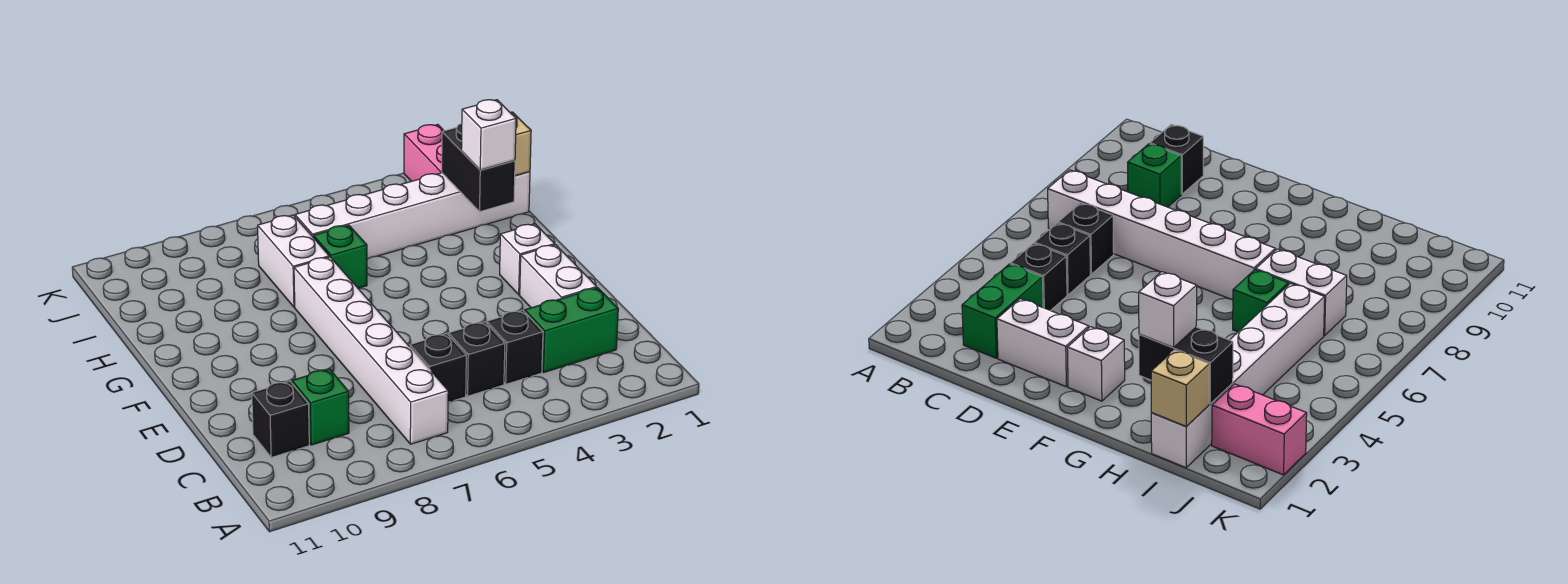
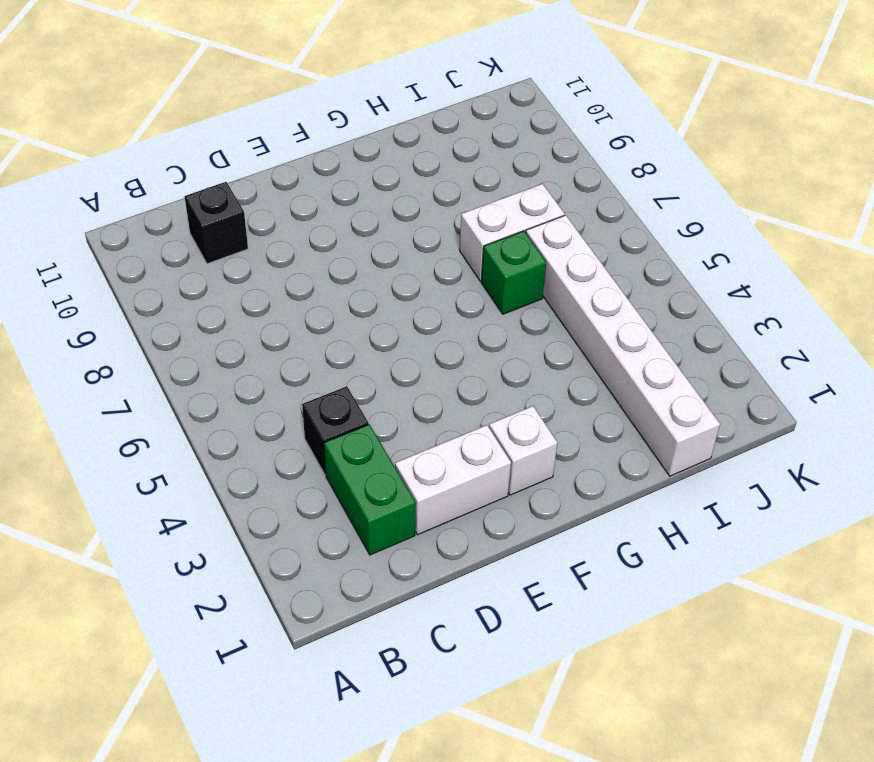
none -> white 1x6 brick [294,257,448,444]
none -> black 1x1 brick [449,322,505,396]
none -> black 1x1 brick [410,334,466,402]

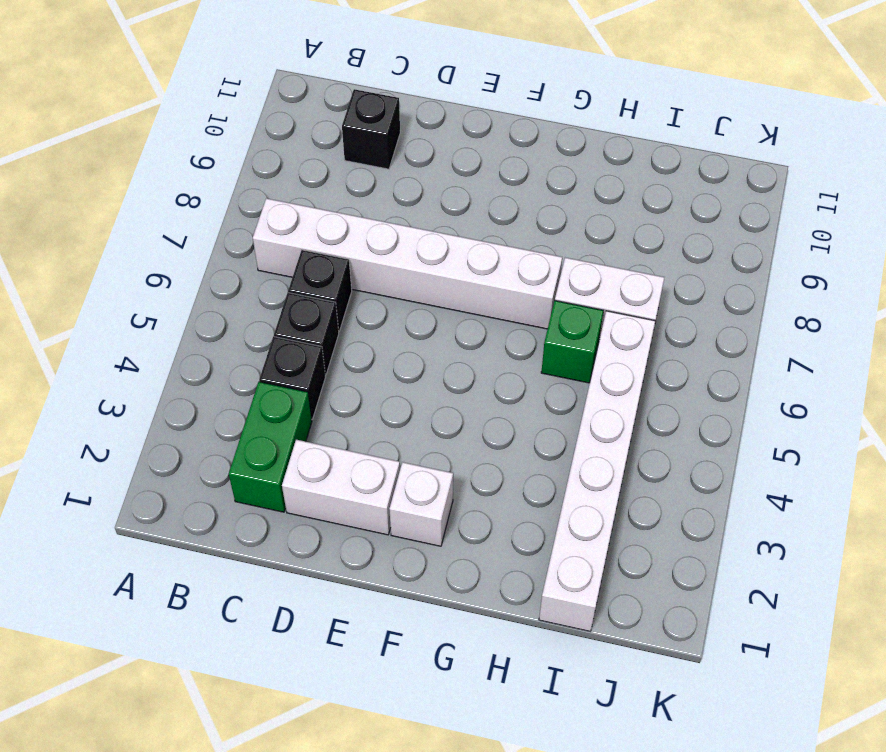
none -> green 1x1 brick [292,369,349,445]
none -> pink 1x2 brick [404,124,444,181]
none -> black 1x2 brick [442,123,515,212]

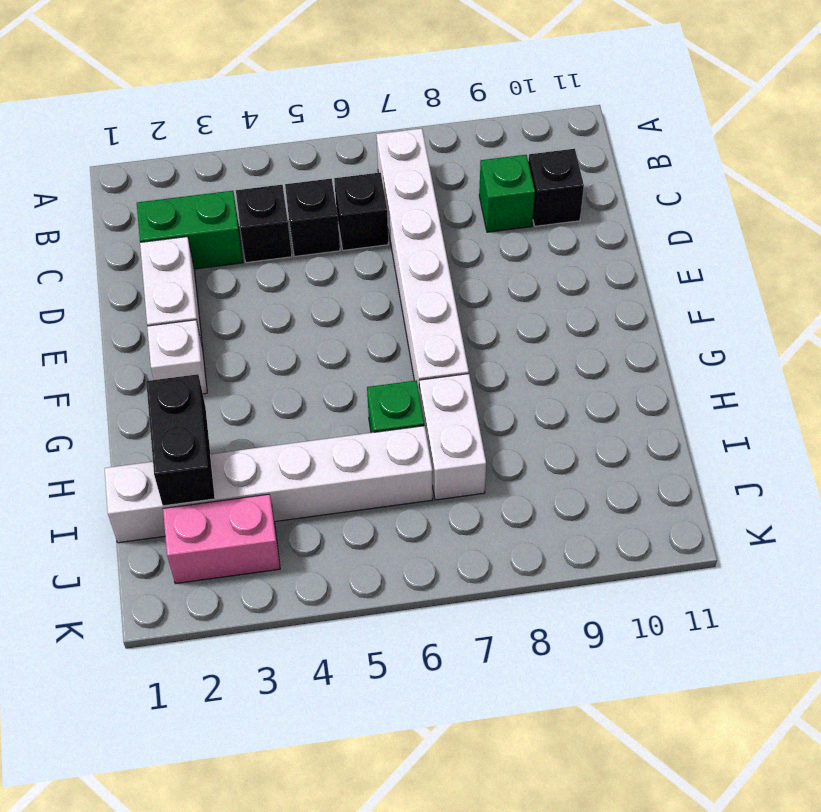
pink 1x2 brick [163,494,280,584] -> pink 1x2 brick turned to [404,124,444,181]
none -> tan 1x1 brick [510,112,531,176]
none -> white 1x1 brick [461,100,516,170]

